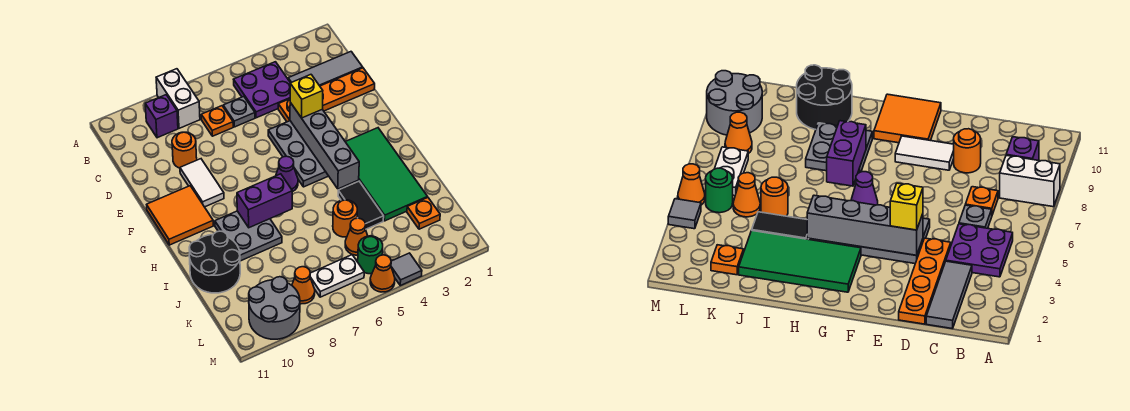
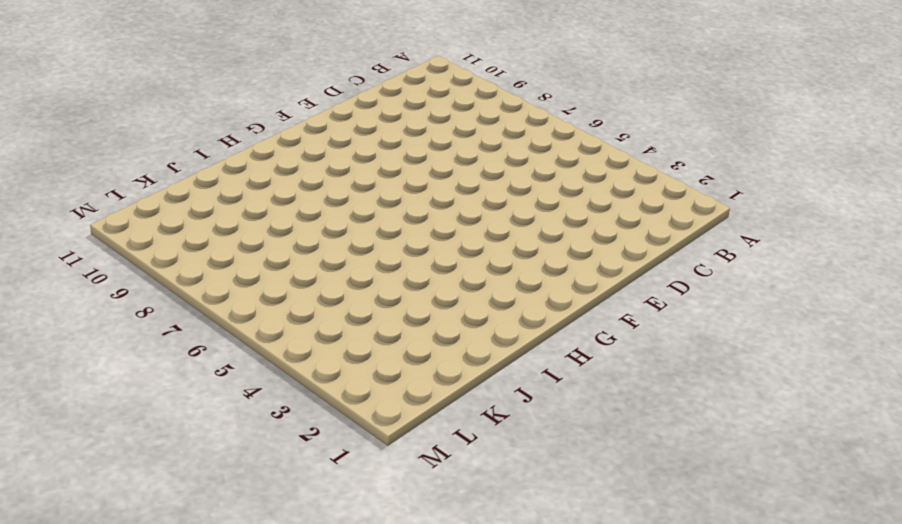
none -> white 1x2 brick [156,69,200,128]
none -> purple 2x2 plate [234,62,290,118]
none -> purple 1x1 brick [145,95,178,138]

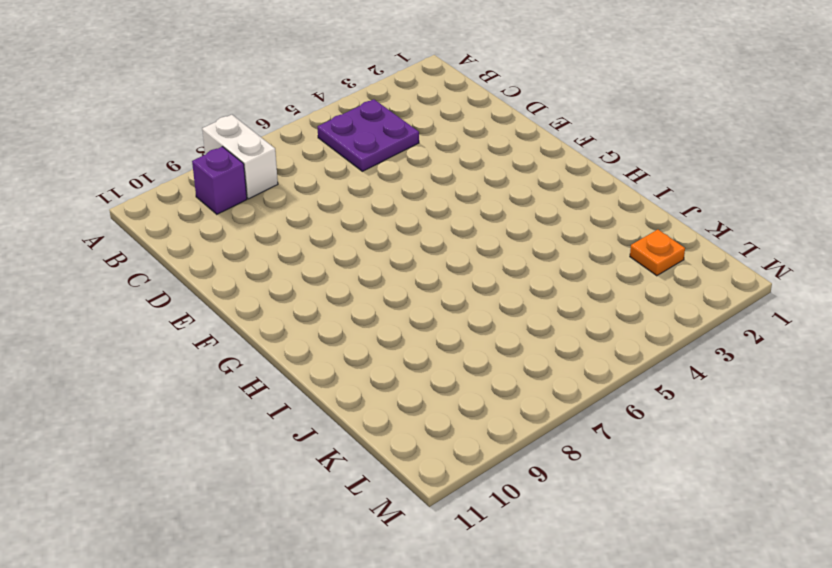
none -> grey 1x3 tile [288,52,363,86]
none -> grey 1x1 plate [223,97,255,127]
none -> orange 1x1 plate [201,106,233,136]

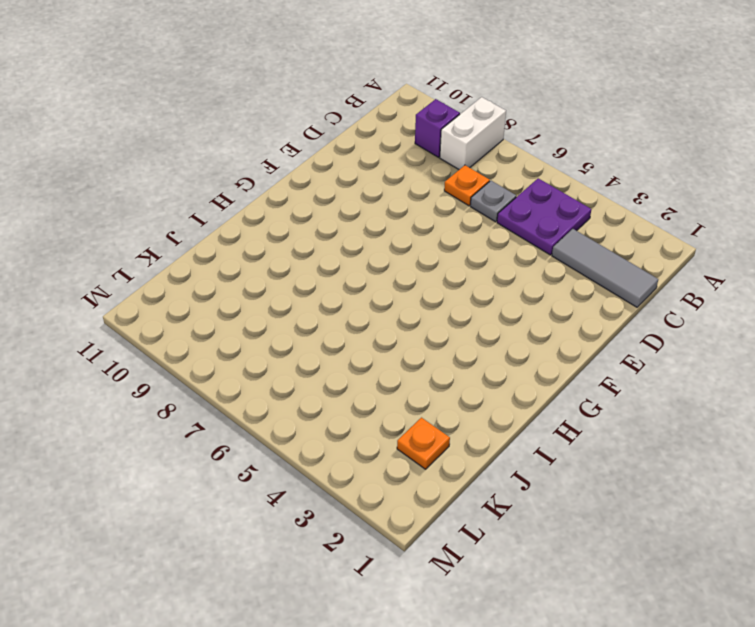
none -> orange 1x4 plate [278,68,375,122]
none -> orange 1x1 round brick [172,132,197,168]
none -> grey 2x3 plate [268,121,328,187]

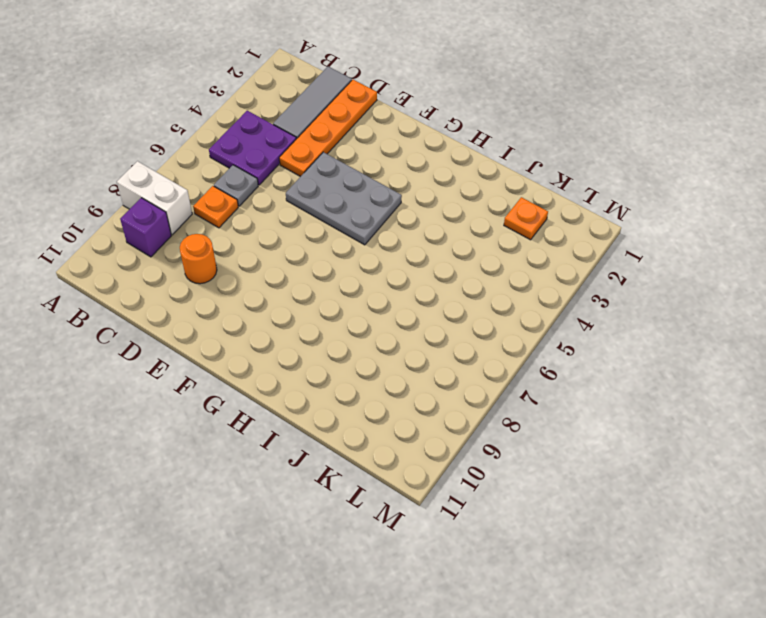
none -> white 1x2 tile [180,159,224,207]
none -> orange 2x2 tile [147,186,213,245]
none -> green 2x4 tile [346,128,427,221]

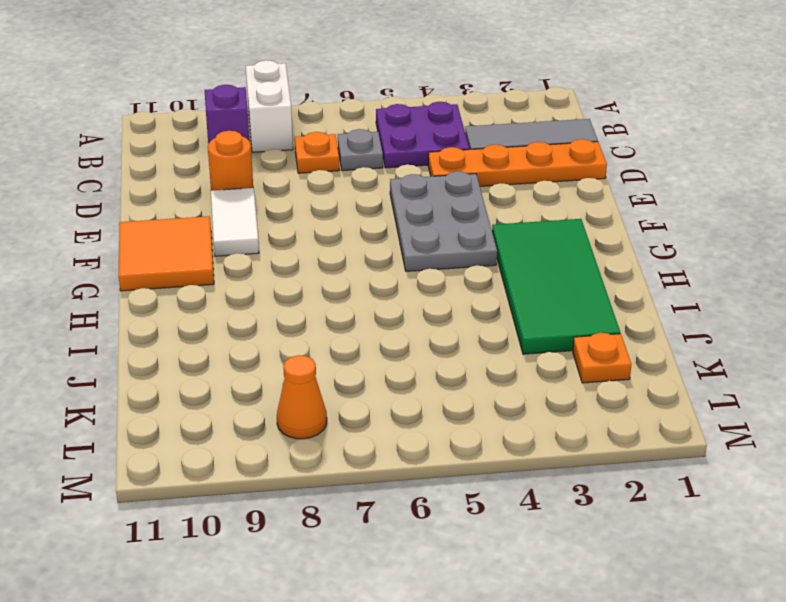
none -> purple 1x1 cone [276,156,298,192]
none -> grey 2x2 plate [215,211,282,261]
none -> black 1x2 tile [338,181,384,229]

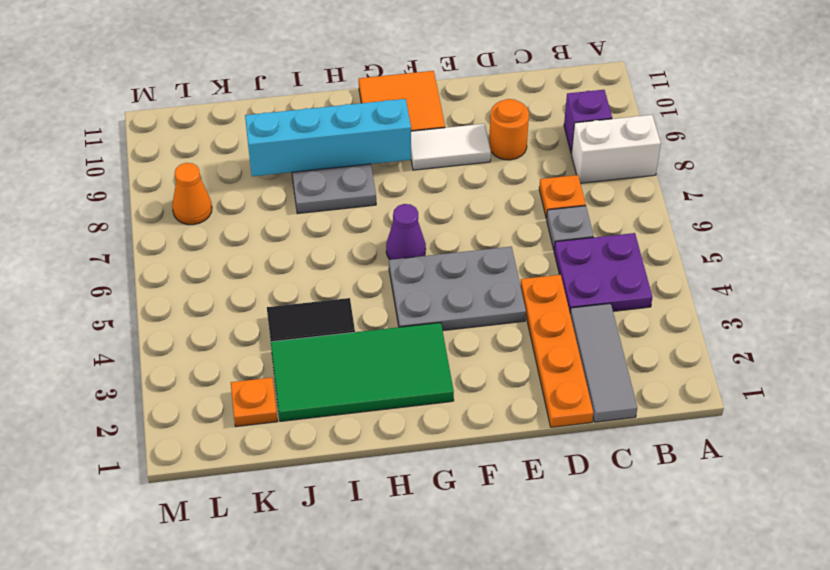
cyan 1x4 brick [245,99,411,176] -> none
none -> black 2x2 round brick [189,231,240,293]
none -> orange 1x1 round brick [333,200,357,237]
none -> orange 1x1 cone [345,218,368,255]

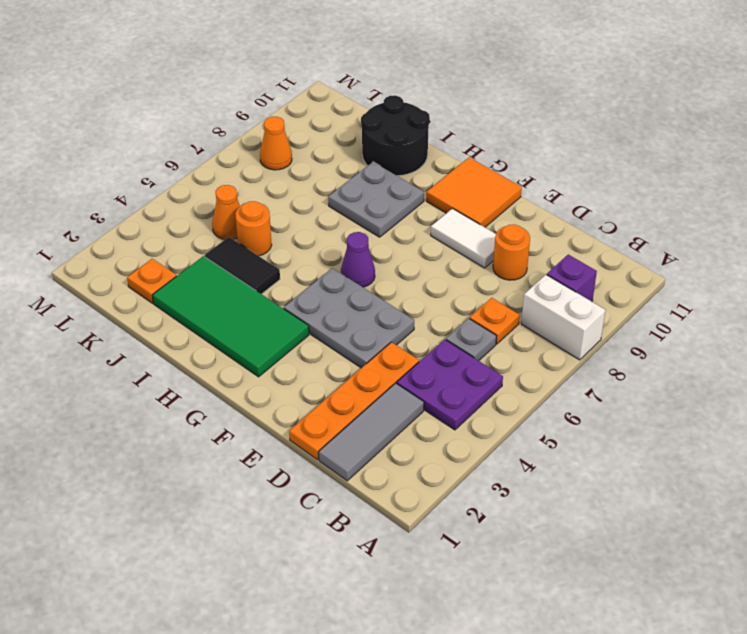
none -> green 1x1 round brick [358,236,383,274]
none -> white 1x2 plate [310,255,364,297]
none -> grey 2x2 round brick [249,277,300,339]

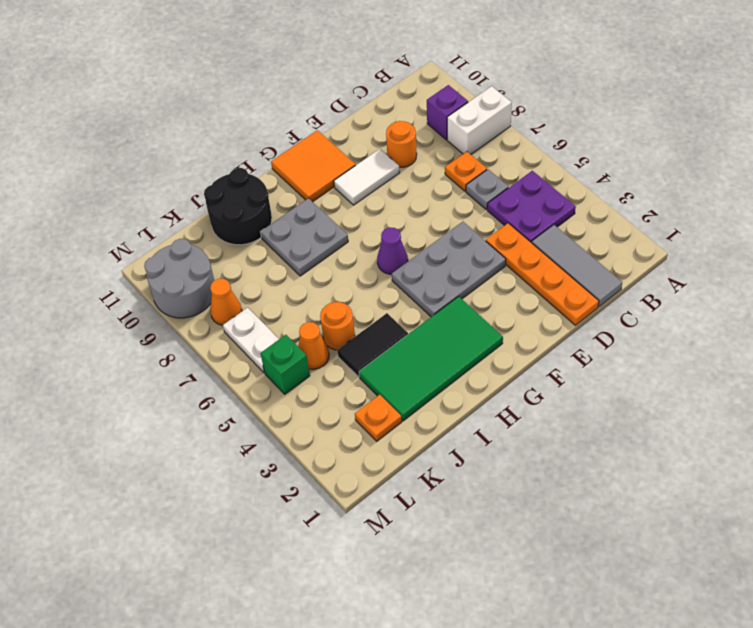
green 1x1 brick [261,335,310,394] -> green 1x1 round brick [358,236,383,274]
none -> grey 1x1 tile [391,253,422,286]
none -> orange 1x1 cone [370,255,395,292]
none -> grey 1x4 brick [290,103,359,189]

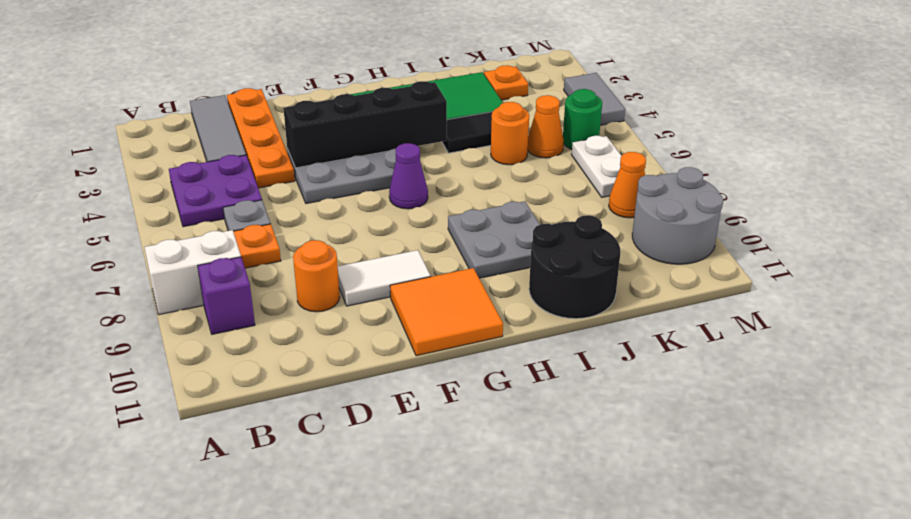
black 1x4 brick [283,81,447,168] -> grey 1x4 brick [290,103,359,189]
grey 1x2 tile [564,73,625,125] -> grey 1x1 tile [391,253,422,286]
none -> orange 1x1 cone [370,255,395,292]
none -> purple 1x2 brick [237,174,292,228]
none -> yellow 1x1 brick [290,75,323,118]

